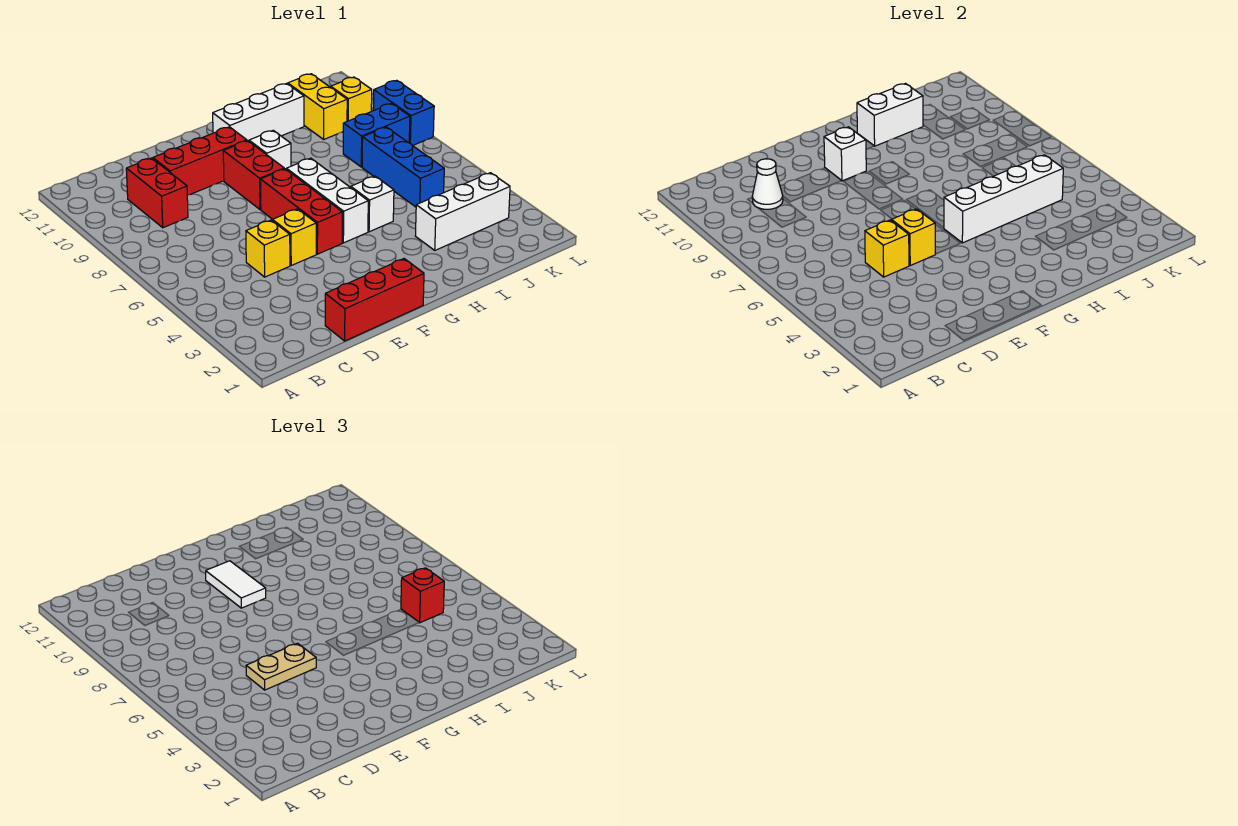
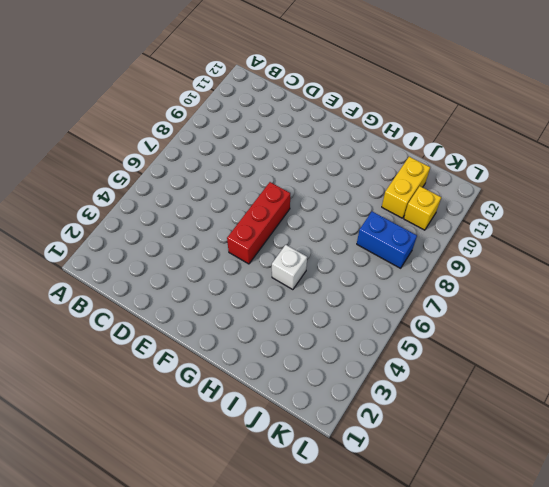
none -> red 1x2 brick [126,158,188,228]
none -> red 1x3 brick [325,259,424,341]
none -> yellow 1x1 brick [246,220,290,277]

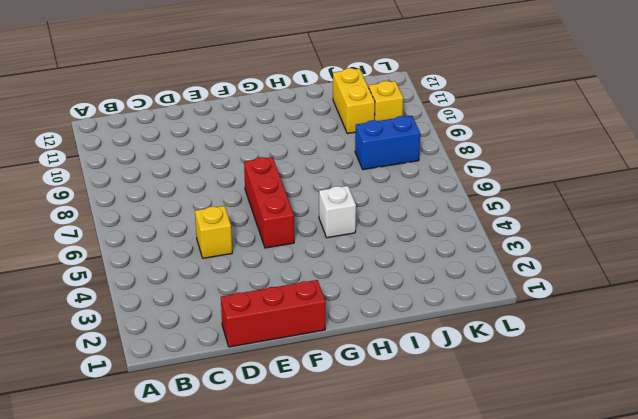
none -> red 1x2 brick [126,158,188,228]
none -> red 1x3 brick [153,127,247,195]
none -> yellow 1x1 brick [272,209,316,265]

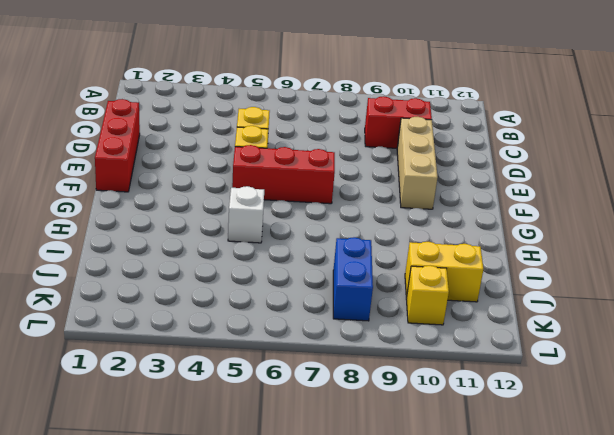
tan 1x3 brick [397,117,438,209] -> red 1x3 brick [153,127,247,195]
none -> red 1x2 brick [223,141,284,210]
none -> white 1x3 brick [286,158,368,243]
none -> white 1x1 brick [249,130,291,169]

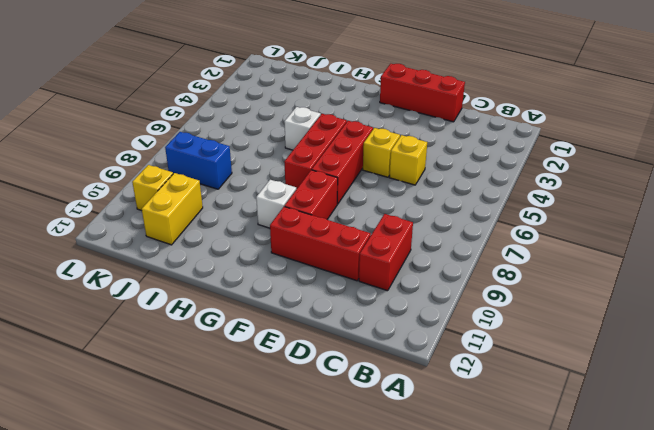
red 1x3 brick [284,114,347,189] -> white 1x3 brick [286,158,368,243]
none -> white 1x3 brick [213,84,304,141]
none -> white 1x3 brick [416,173,510,250]
none -> blue 1x3 brick [362,127,444,207]

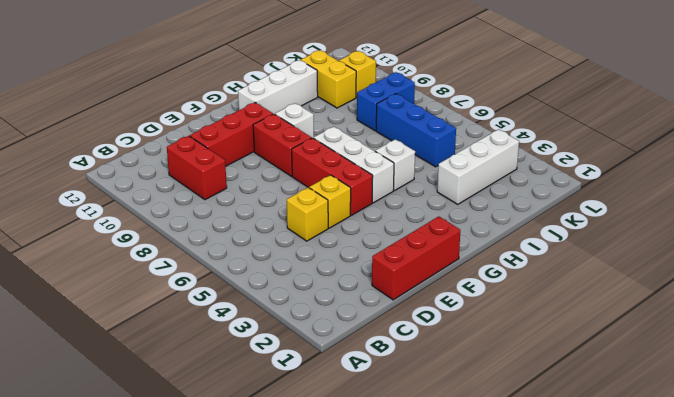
none -> blue 1x2 brick [373,80,434,146]
none -> white 1x1 cone [752,159,783,209]
none -> yellow 1x1 brick [865,220,909,277]

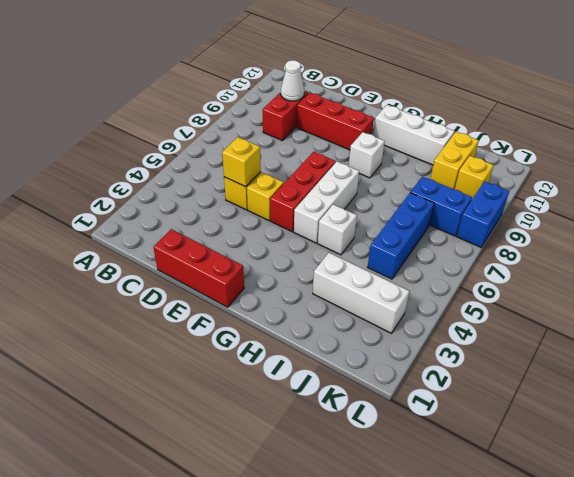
none -> red 1x2 brick [223,141,284,210]
none -> yellow 1x1 brick [892,209,935,265]
none -> white 1x1 brick [824,127,866,181]

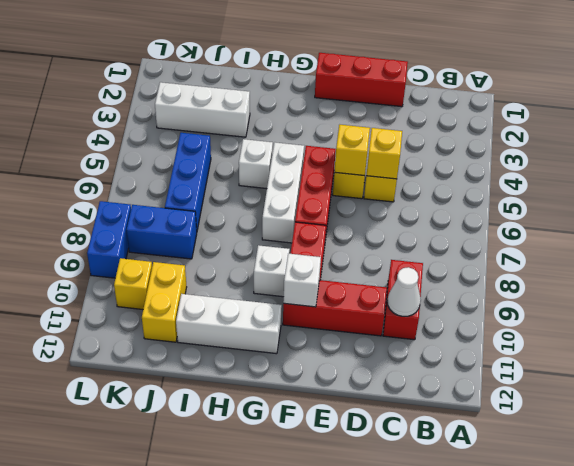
none -> white 1x4 brick [944,155,1063,243]
none -> white 1x2 brick [857,84,923,146]
none -> tan 1x2 plate [246,643,316,690]

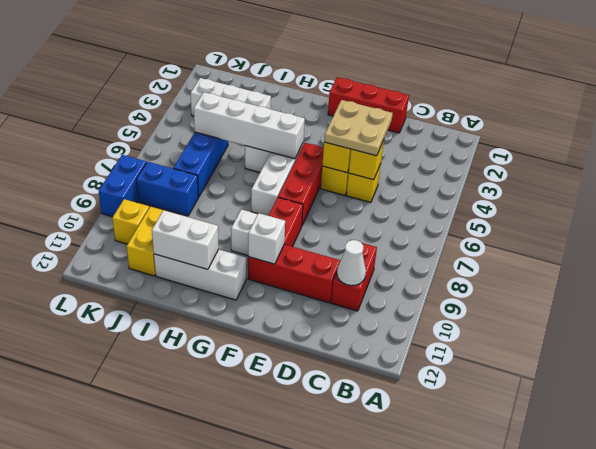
tan 2x2 plate [324,100,393,156] -> tan 1x2 plate [246,643,316,690]
none -> white 1x2 tile [206,561,266,608]
none -> red 1x1 brick [401,568,444,623]

